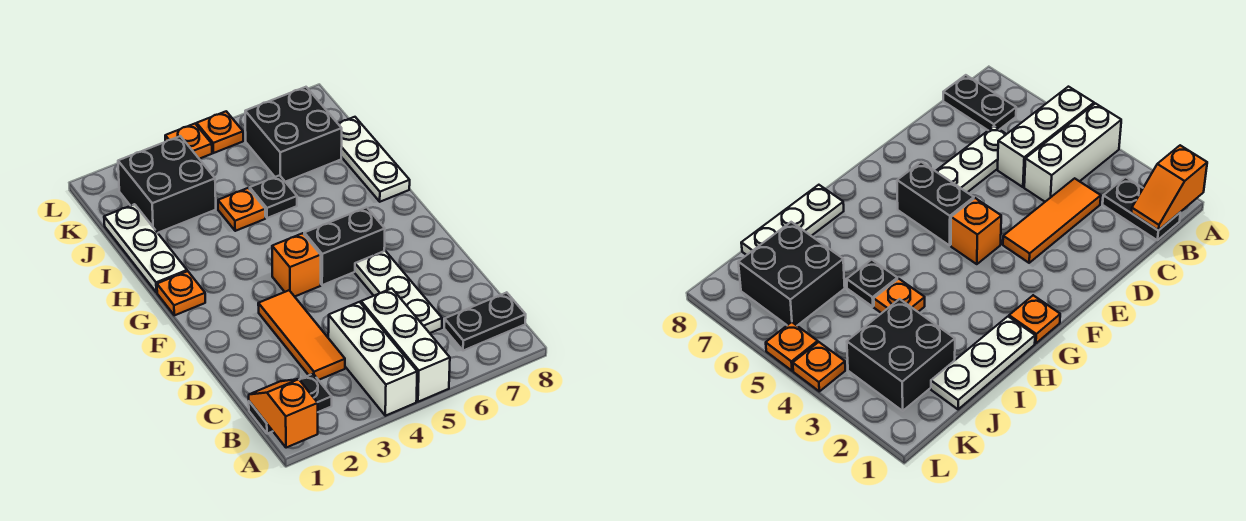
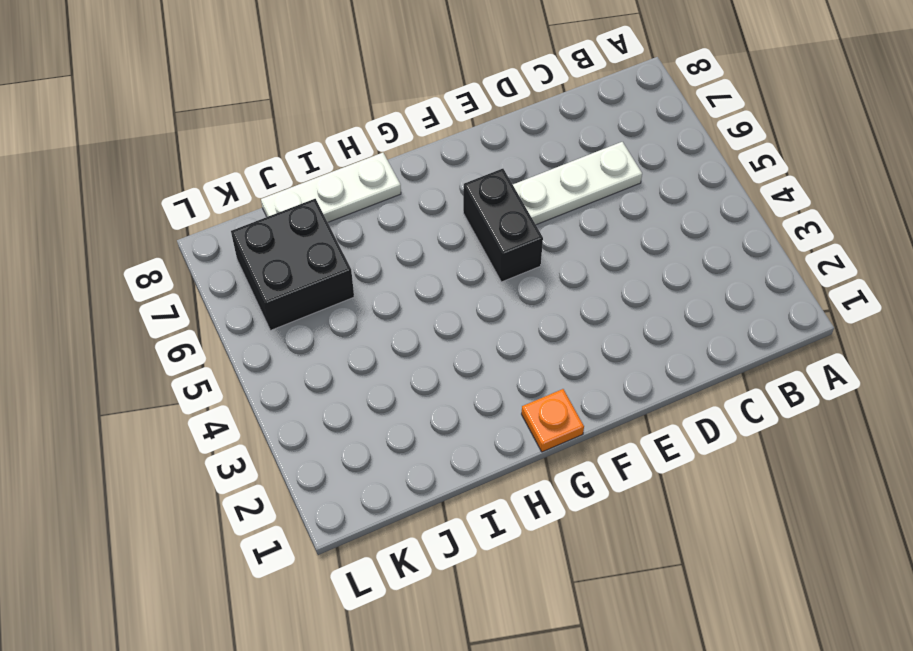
none -> white 1x3 brick [328,302,417,416]
none -> white 1x3 brick [361,289,450,402]
none -> black 1x2 plate [249,374,332,434]

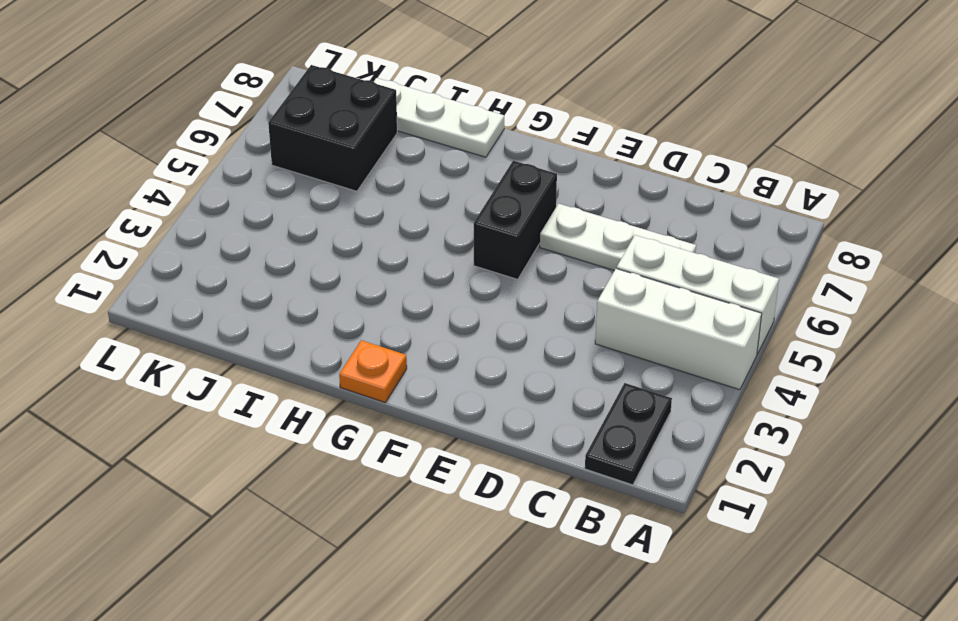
none -> black 1x2 plate [444,292,526,351]
none -> orange 1x3 tile [258,290,345,380]
none -> orange 1x1 brick [272,233,321,297]

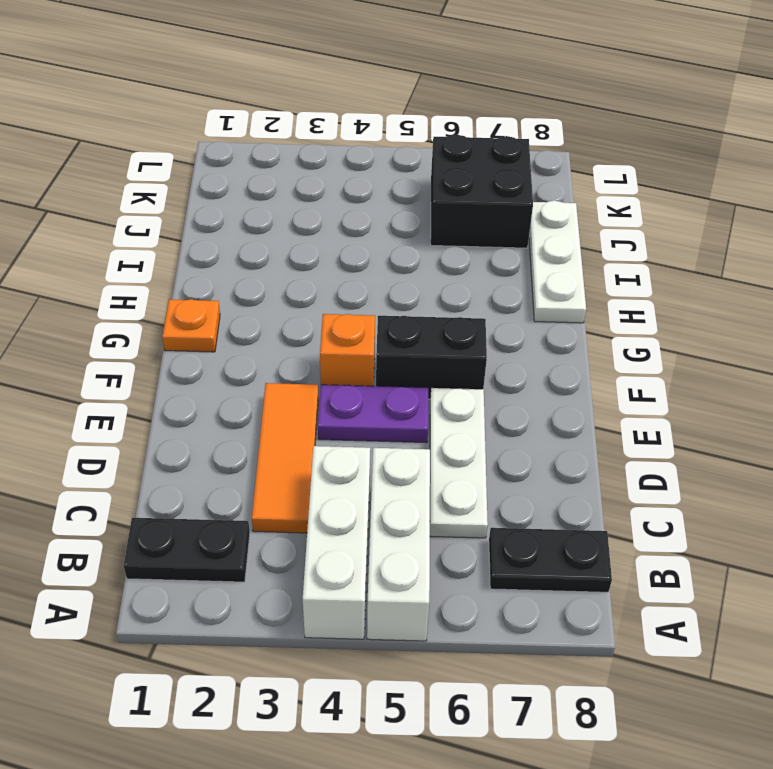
purple 1x2 plate [318,385,428,443] -> none
none -> white 1x3 plate [104,204,187,293]
none -> orange 1x1 plate [218,188,265,231]
none -> black 1x1 plate [250,175,297,218]

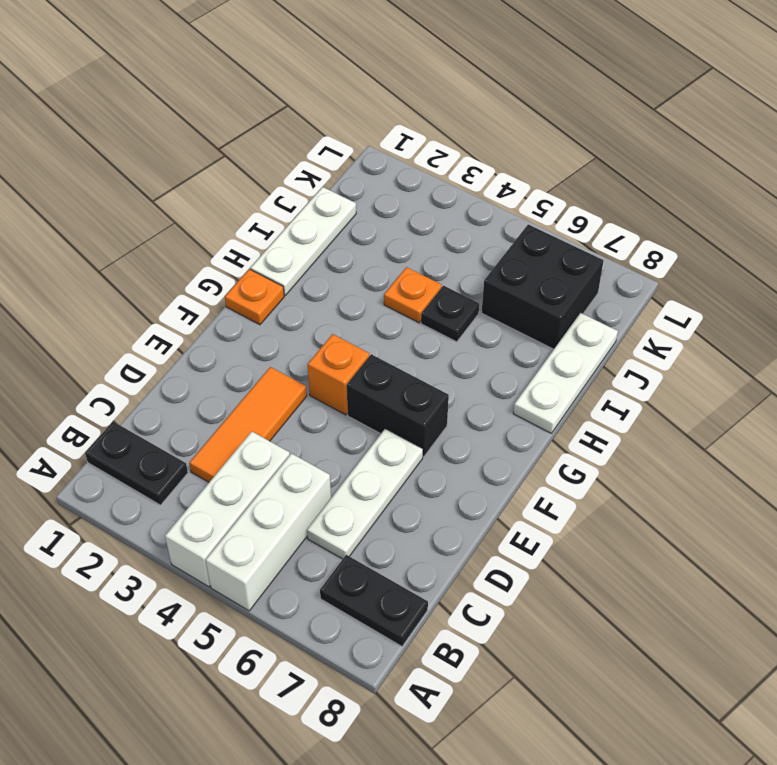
none -> black 2x2 brick [118,136,216,233]
none -> orange 1x1 plate [165,124,212,159]
none -> orange 1x1 plate [197,111,243,153]

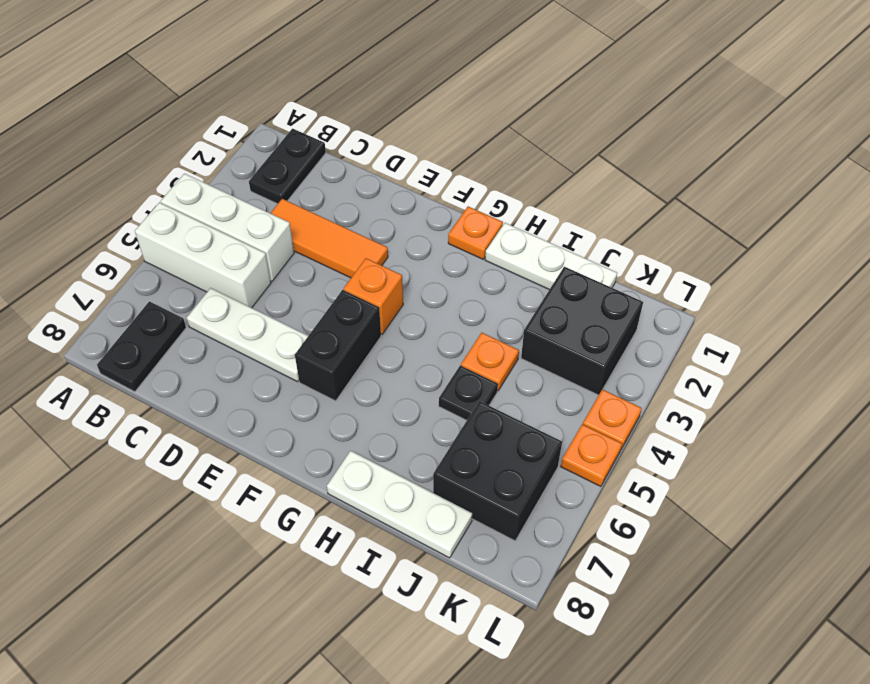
none -> orange 1x2 slope [249,379,318,448]

